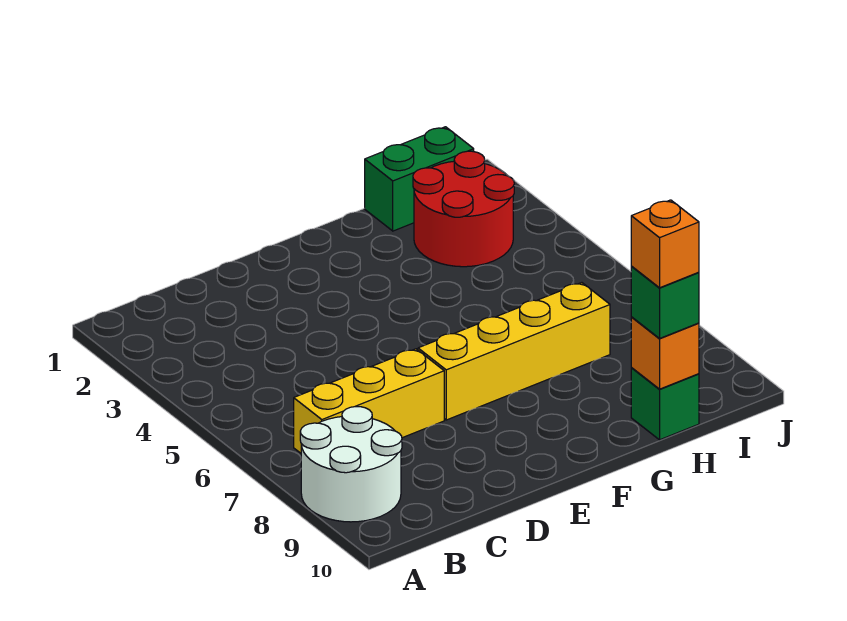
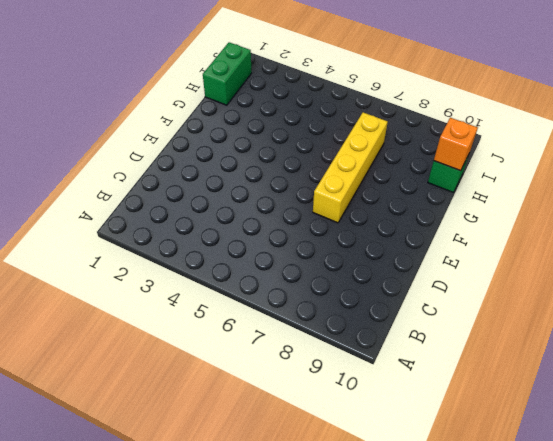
none -> white 2x2 round brick [300,407,402,522]
none -> yellow 1x3 brick [294,349,444,453]

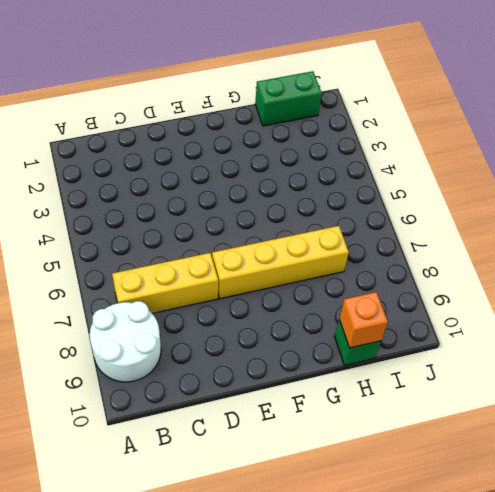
none -> red 2x2 round brick [413,151,514,267]
none -> green 1x1 brick [631,267,699,338]

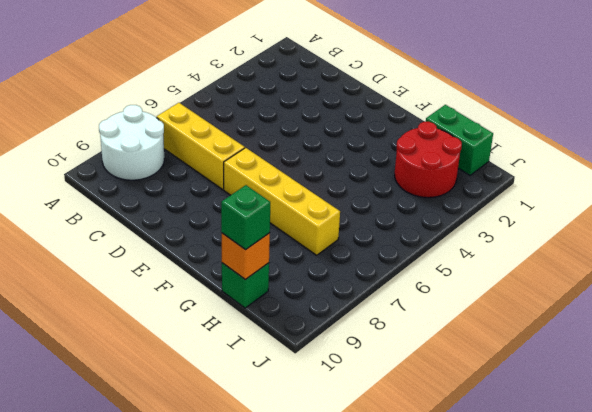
none -> orange 1x1 brick [631,200,699,288]

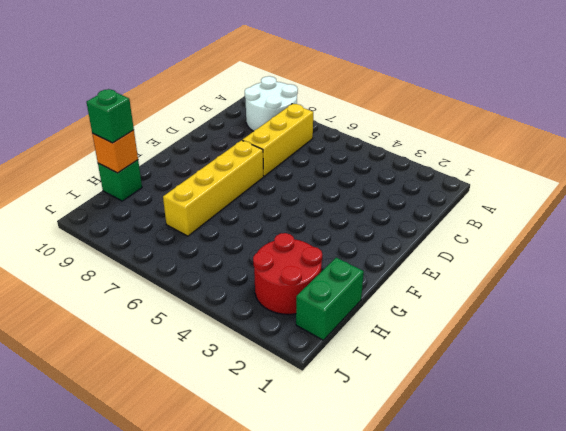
none -> orange 1x1 brick [631,200,699,288]

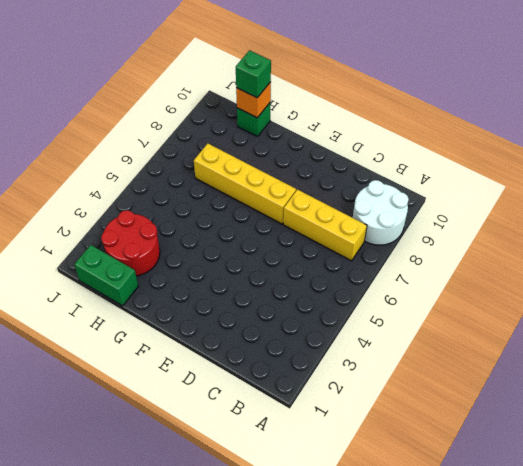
none -> orange 1x1 brick [631,200,699,288]

